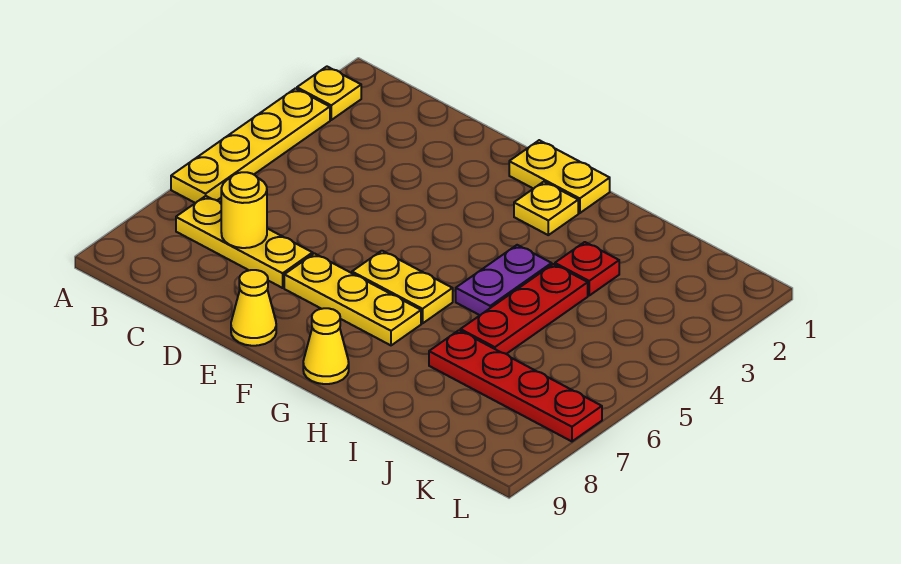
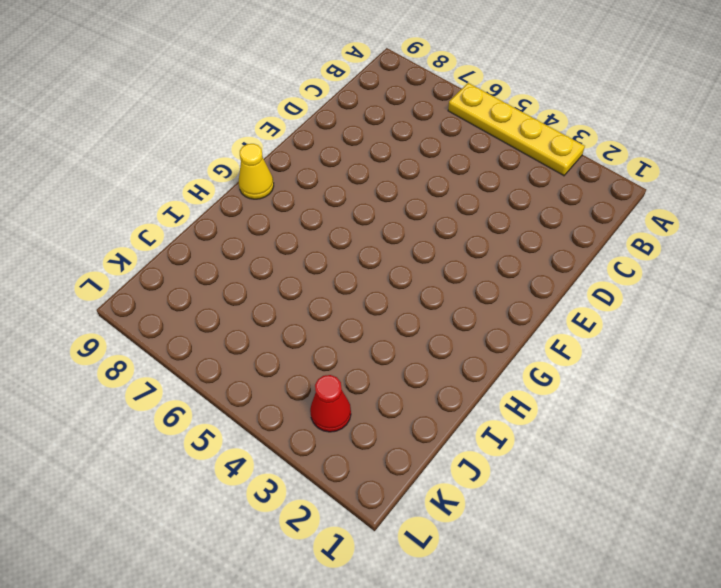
red 1x1 cone [310,375,351,432] -> none
none -> yellow 1x1 plate [297,67,361,120]
none -> yellow 1x3 plate [176,196,313,288]
none -> yellow 1x3 plate [284,253,421,345]

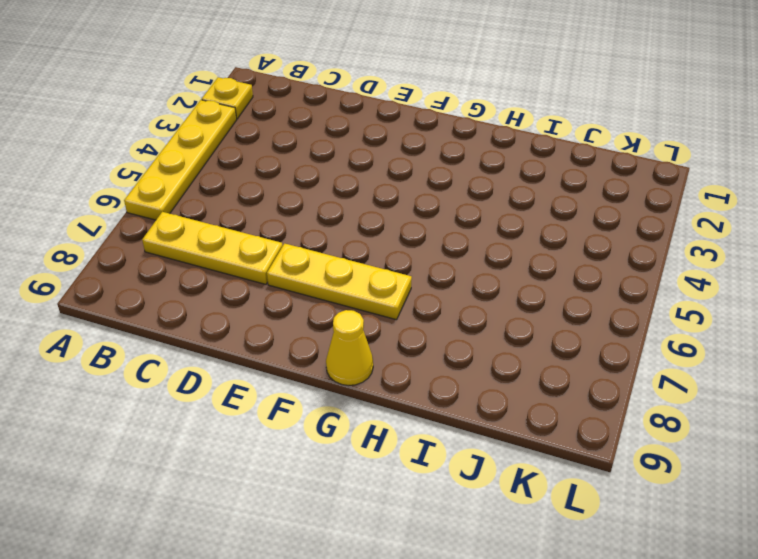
none -> yellow 1x1 cone [231,270,276,346]
none -> yellow 1x2 plate [509,140,610,213]
none -> yellow 1x2 plate [352,251,453,323]

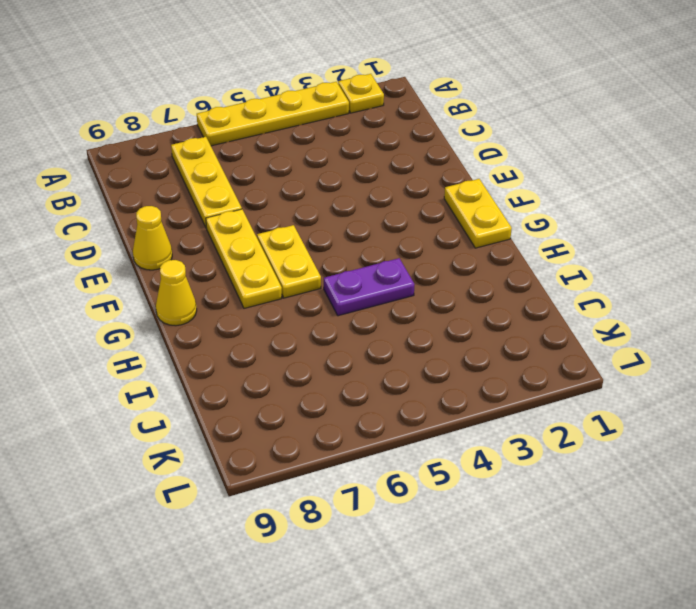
none -> yellow 1x1 plate [514,182,578,235]
none -> red 1x1 plate [555,242,619,295]
none -> red 1x3 plate [460,264,588,354]

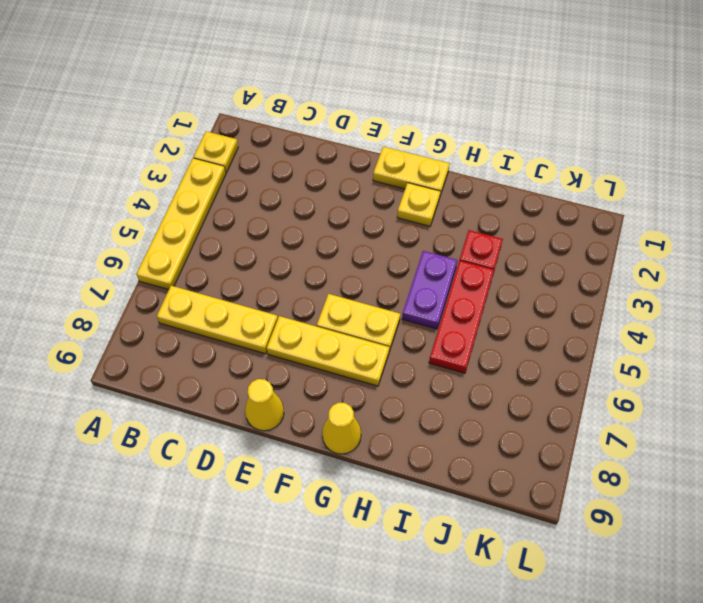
none -> red 1x4 plate [429,330,602,441]
none -> yellow 1x1 round brick [221,172,267,248]

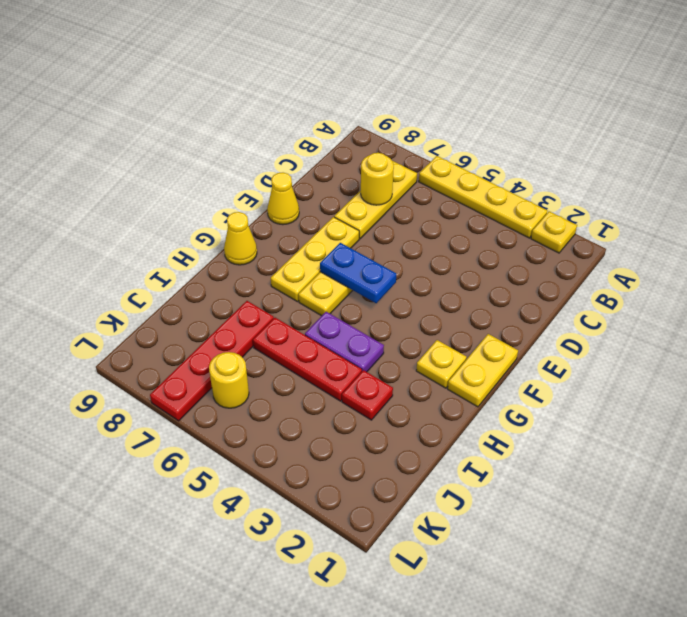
blue 1x2 plate [320,243,396,303] -> none
yellow 1x1 round brick [209,352,249,408] -> none

